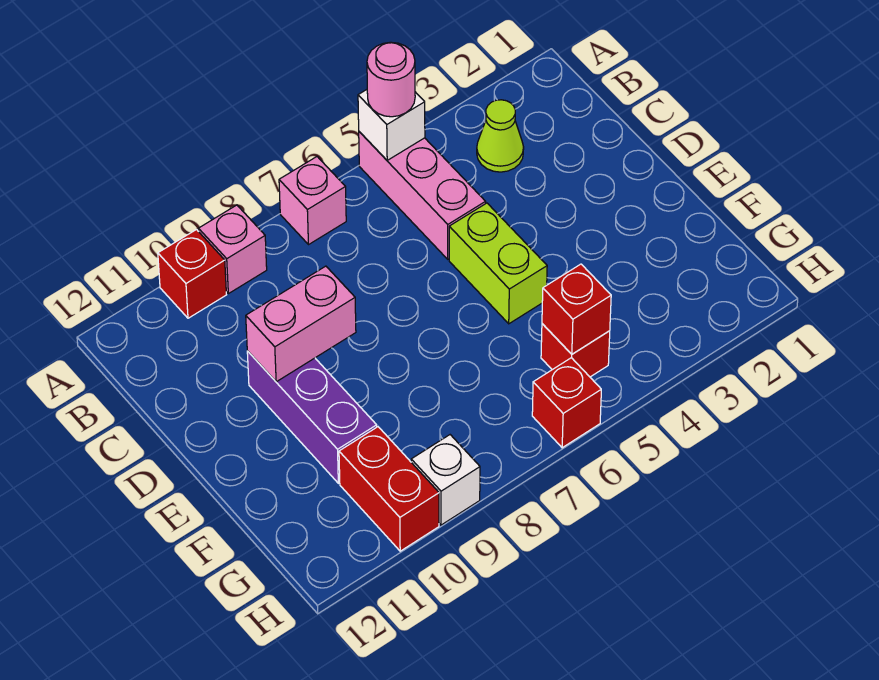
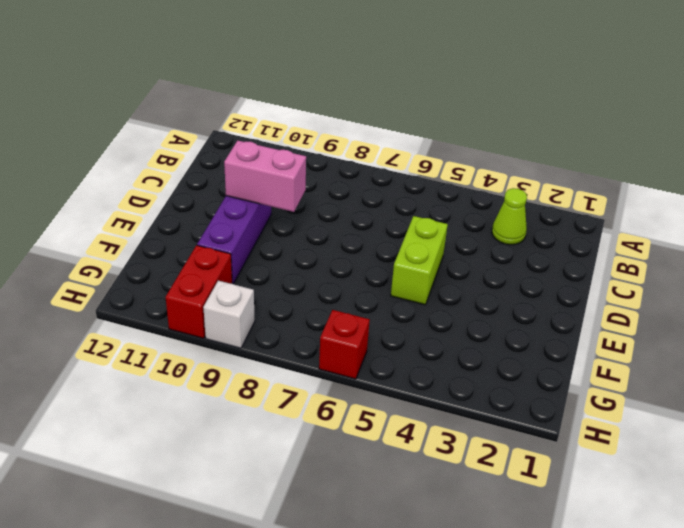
none -> pink 1x3 brick [359,132,486,259]
none -> pink 1x1 brick [279,157,346,245]
none -> pink 1x1 brick [199,205,267,294]

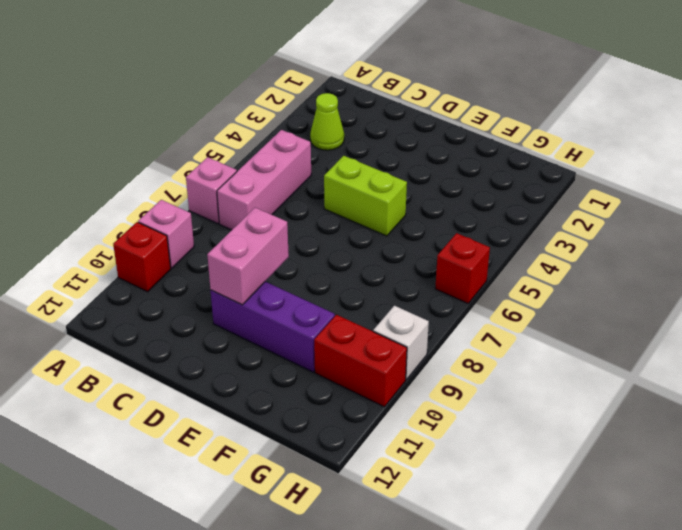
pink 1x3 brick [217,130,311,230] -> pink 1x3 brick turned to [359,132,486,259]
none -> red 1x1 brick [541,324,610,377]
none -> white 1x1 brick [358,90,425,160]
none -> red 1x1 brick [542,264,611,354]

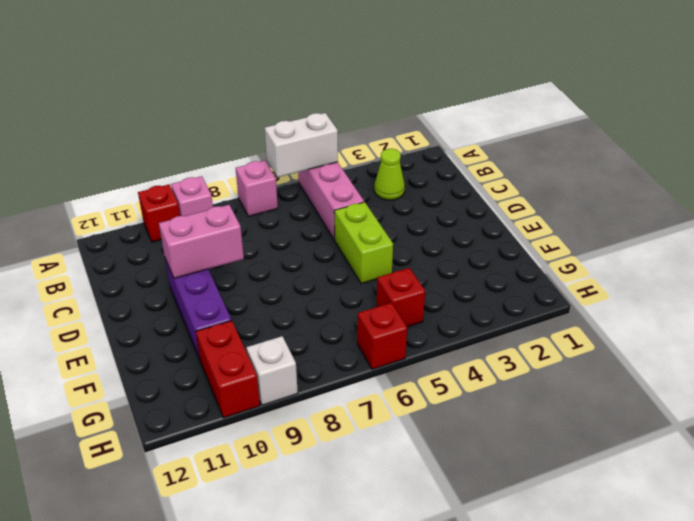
white 1x2 brick [265,113,338,177] -> white 1x1 brick [358,90,425,160]
none -> red 1x1 brick [542,264,611,354]
none -> pink 1x1 round brick [367,42,415,117]

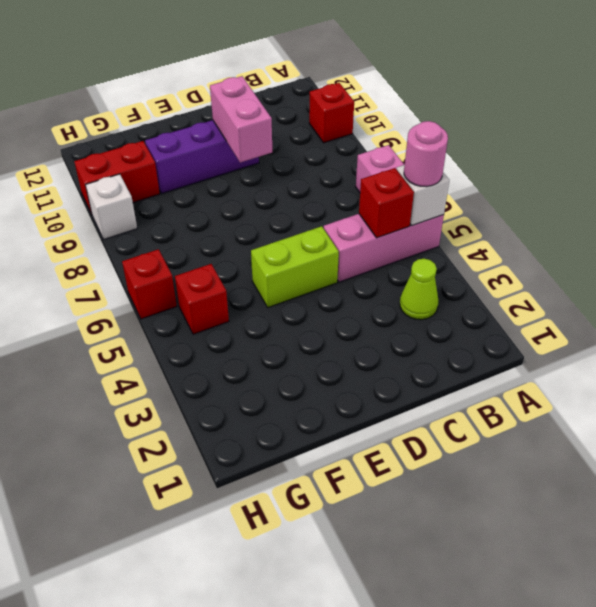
red 1x1 brick [359,168,414,238] -> red 1x1 brick moved to [542,264,611,354]
none -> pink 1x1 brick [199,205,267,294]

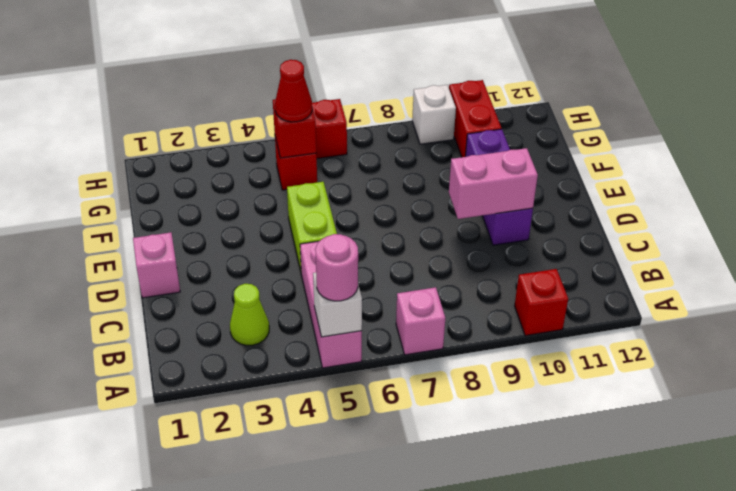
pink 1x1 brick [133,232,180,298] -> pink 1x1 brick moved to [199,205,267,294]
red 1x1 cone [275,60,312,122] -> none

